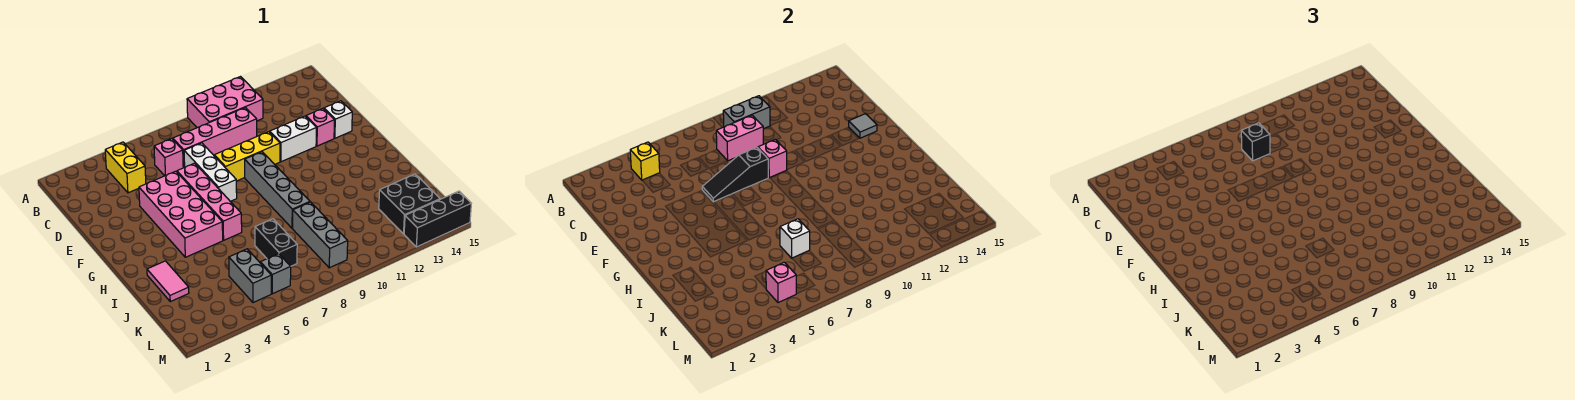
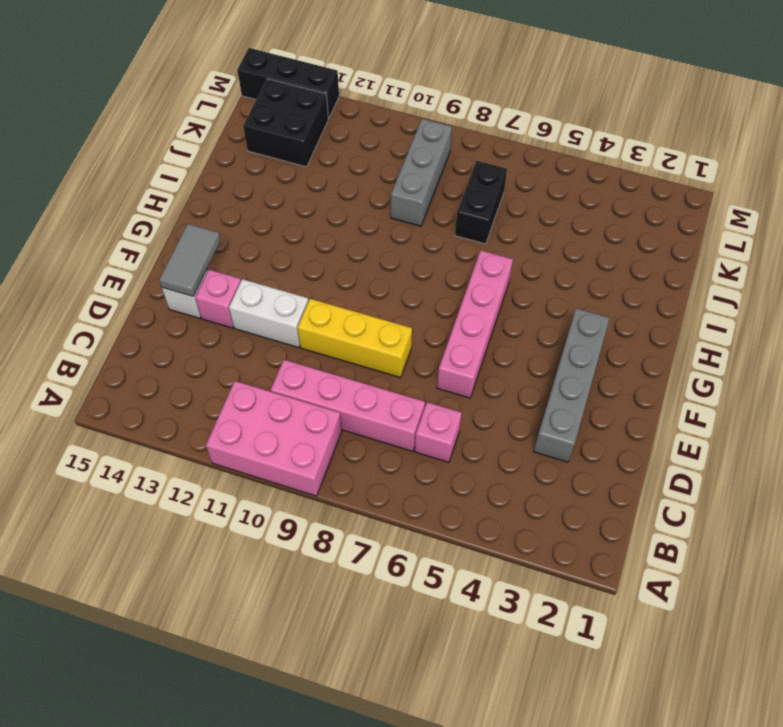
grey 1x4 brick [534,308,610,462] -> grey 1x4 brick moved to [245,152,310,228]
grey 1x2 tile [159,224,221,296] -> grey 1x1 tile [849,114,877,138]
none -> yellow 1x2 brick [105,142,146,193]
none -> white 1x3 brick [184,143,237,201]
none -> pink 2x4 brick [139,171,223,257]

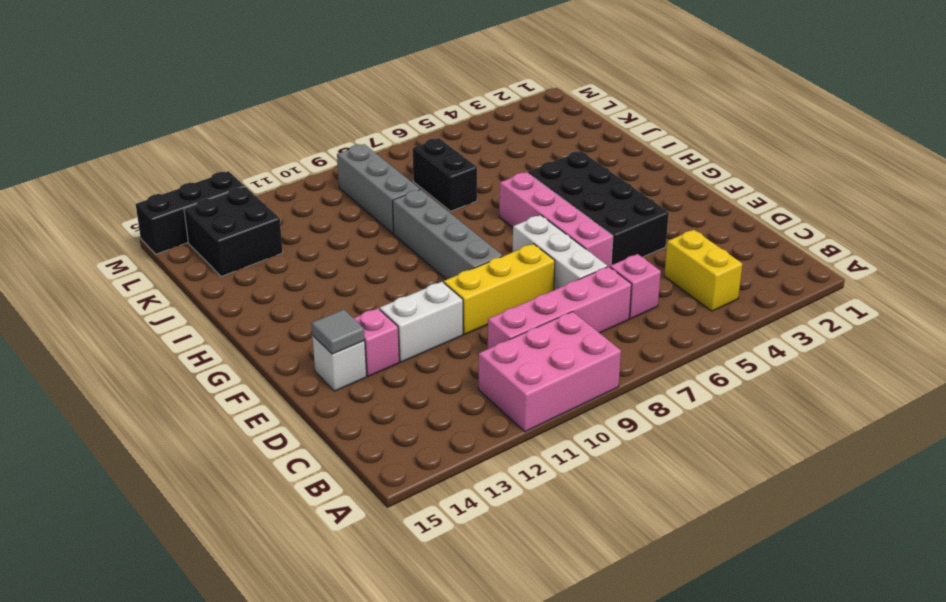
black 2x4 brick [528,151,669,265] -> pink 2x4 brick [139,171,223,257]
none -> pink 1x2 tile [147,261,189,302]
none -> grey 1x2 brick [229,249,271,303]
none -> grey 1x1 brick [260,254,291,294]

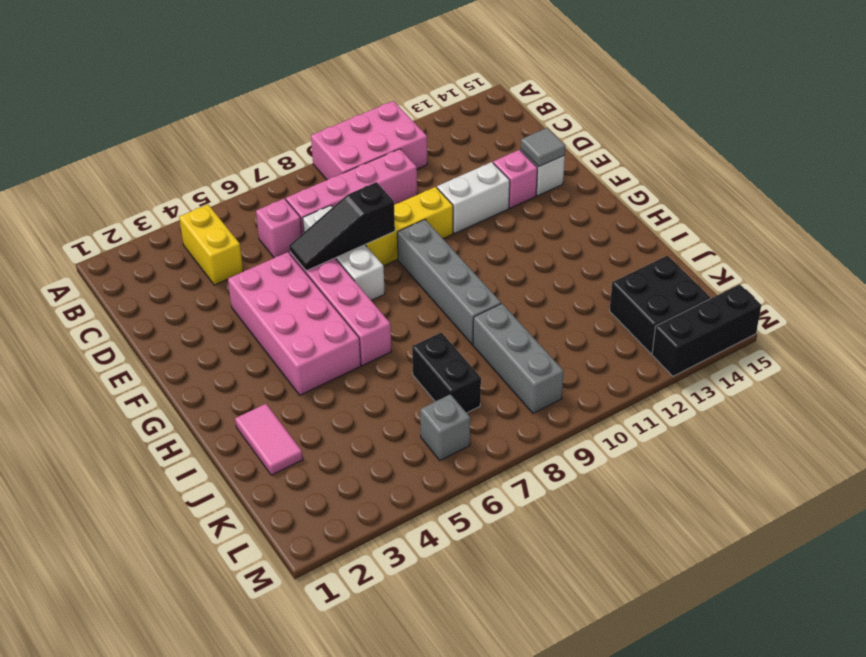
none -> grey 1x2 brick [229,249,271,303]
none -> yellow 1x1 brick [630,142,660,180]
none -> grey 1x2 brick [723,96,770,129]

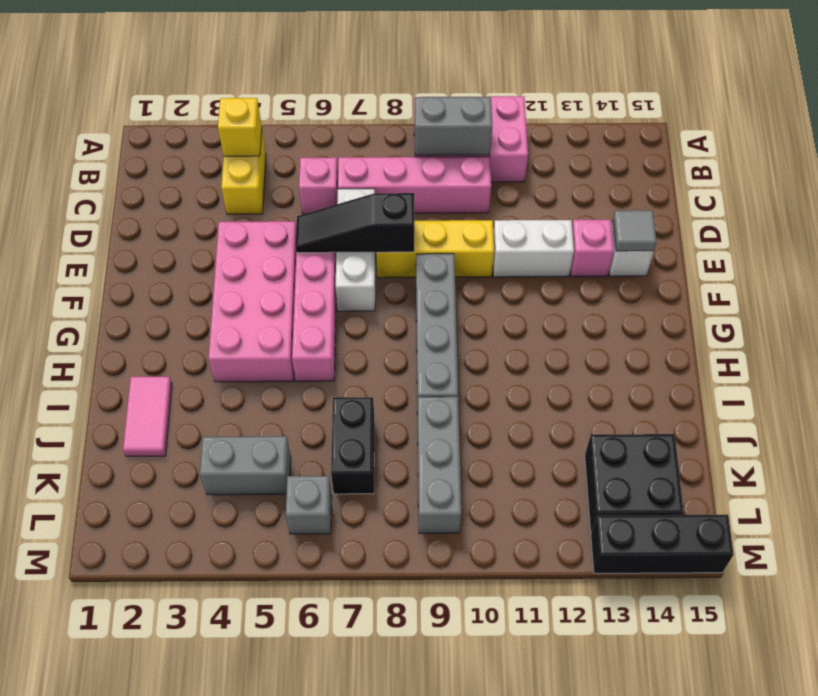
grey 1x2 brick [200,436,291,495] -> grey 1x2 brick turned to [229,249,271,303]
none -> pink 1x2 brick [716,115,763,161]
none -> pink 1x1 brick [758,139,787,178]
none -> white 1x1 brick [780,219,810,258]

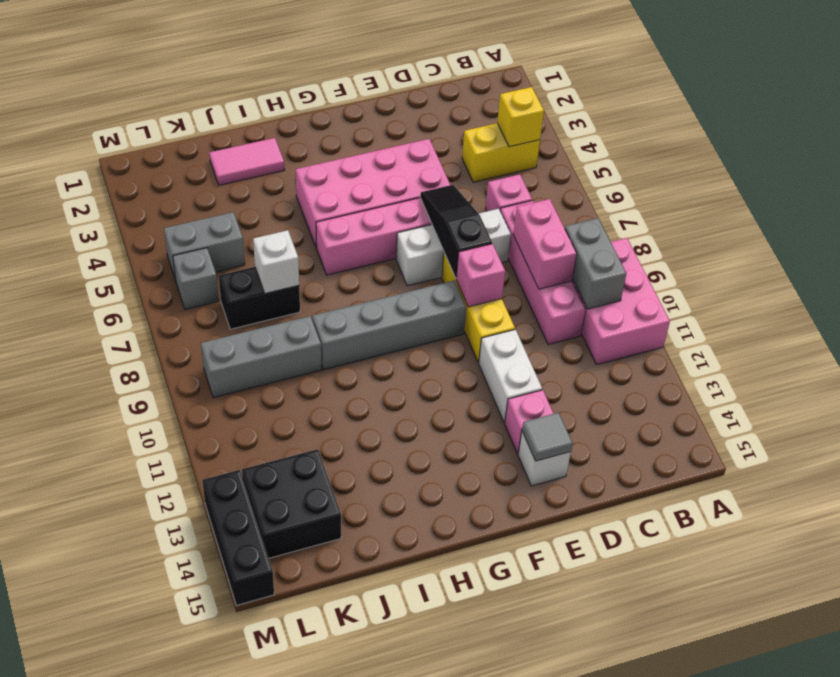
none -> pink 1x1 brick [766,262,796,303]
none -> black 1x1 brick [1241,123,1270,161]

